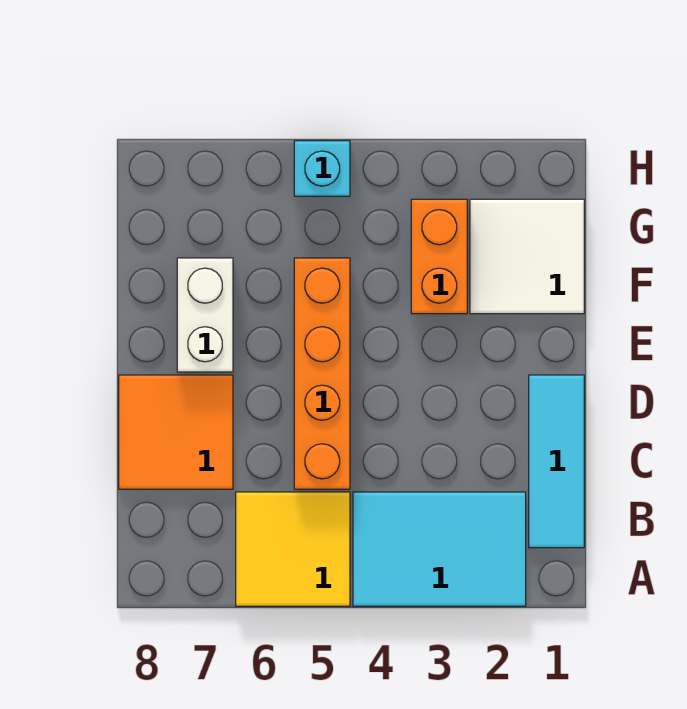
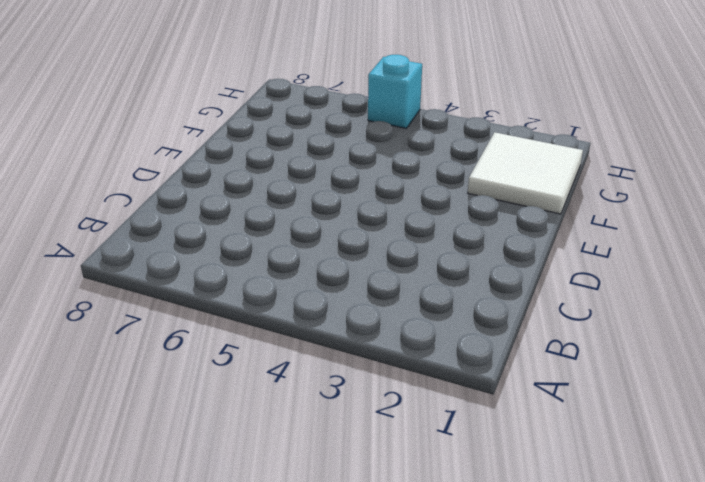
none -> cyan 2x3 tile [353,492,526,606]
none -> yellow 2x2 tile [236,492,350,606]

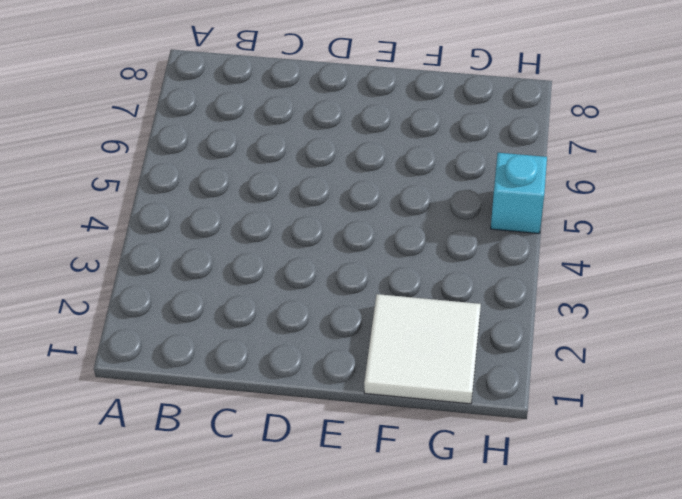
none -> cyan 2x3 tile [353,492,526,606]
none -> yellow 2x2 tile [236,492,350,606]

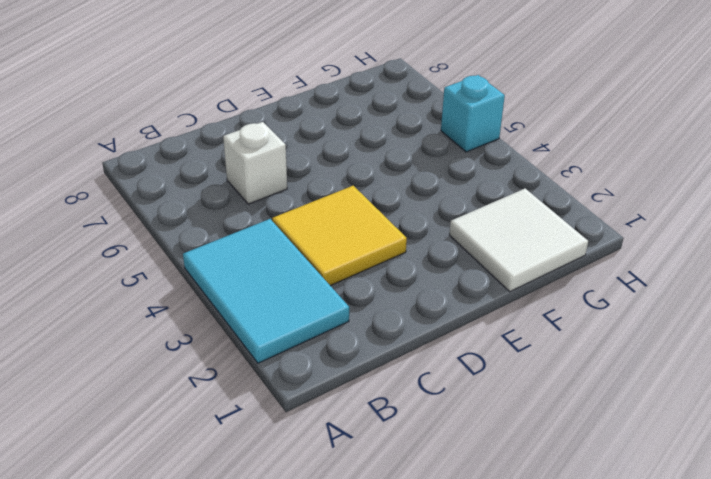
yellow 2x2 tile [272,186,407,286] -> yellow 2x2 tile moved to [236,492,350,606]
white 1x1 brick [223,122,287,204] -> none
none -> cyan 1x3 tile [529,375,584,548]
none -> orange 1x4 brick [294,258,350,489]

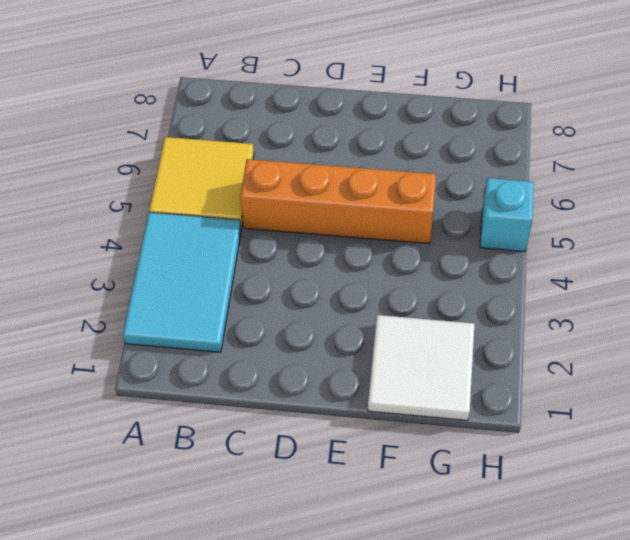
none -> cyan 1x3 tile [529,375,584,548]
none -> orange 2x2 tile [119,375,233,489]

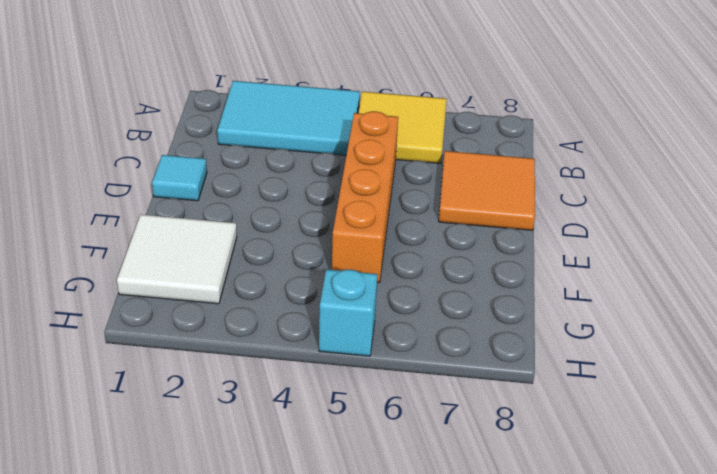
cyan 1x1 tile [152,155,207,201] -> cyan 1x3 tile [529,375,584,548]
none -> white 1x2 brick [177,258,233,372]
none -> orange 1x2 brick [411,199,467,314]

